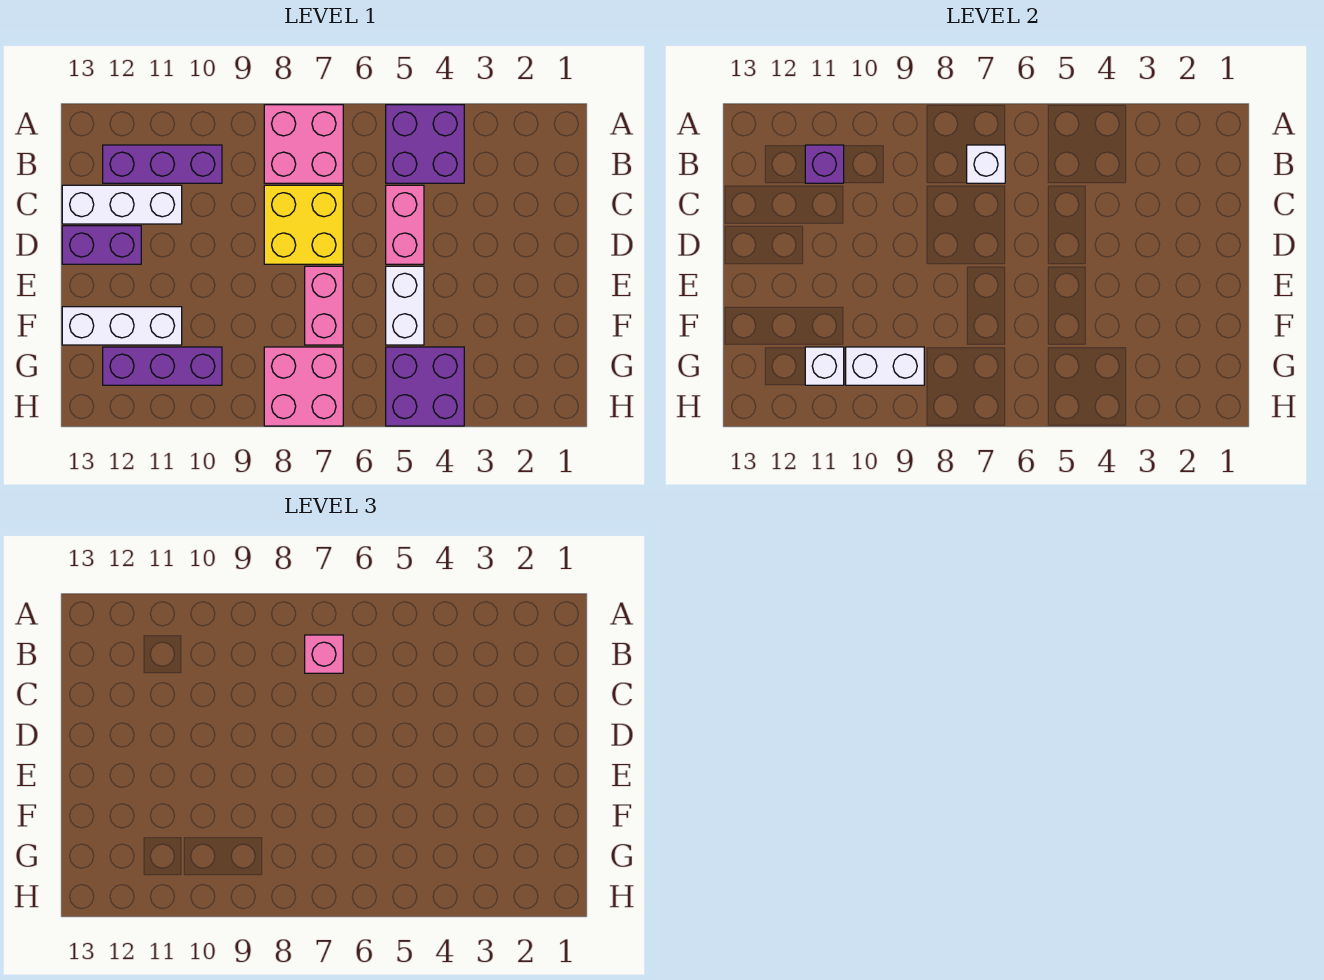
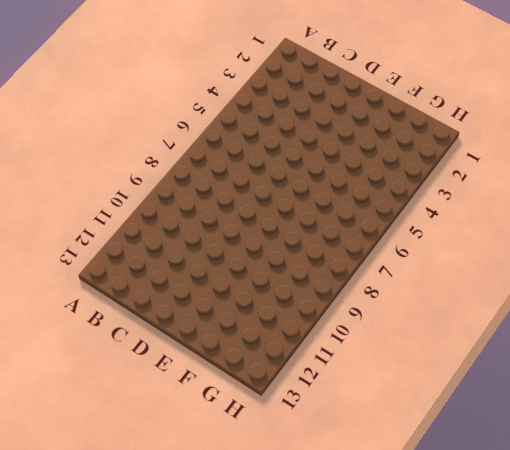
none -> purple 2x2 brick [386,105,464,183]
none -> pink 2x2 brick [264,105,343,183]
none -> purple 1x3 brick [103,145,222,183]

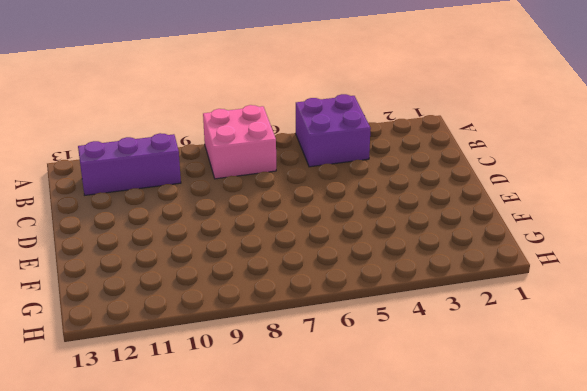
none -> pink 1x2 brick [386,185,424,264]
none -> yellow 2x2 brick [264,185,343,264]
none -> white 1x3 brick [62,185,182,224]

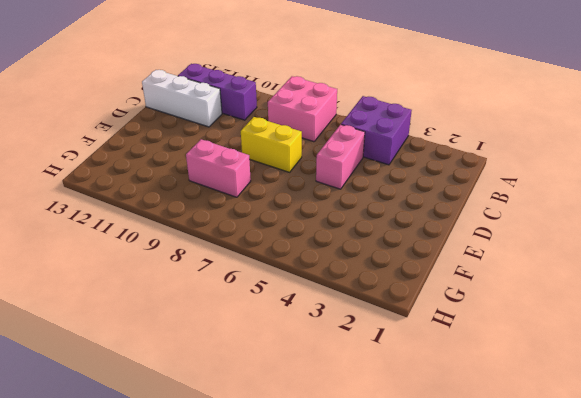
yellow 1x2 brick [241,117,302,172] -> yellow 2x2 brick [264,185,343,264]
pink 1x2 brick [186,139,251,197] -> pink 1x2 brick turned to [305,266,343,345]
none -> purple 1x2 brick [62,226,141,264]
none -> white 1x2 brick [386,266,424,345]
none -> white 1x3 brick [62,307,182,345]

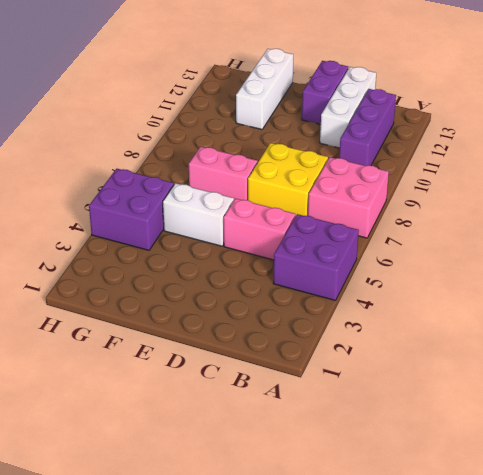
none -> pink 2x2 brick [264,347,343,426]
none -> purple 1x3 brick [103,347,222,385]
none -> white 1x1 brick [967,145,1005,183]

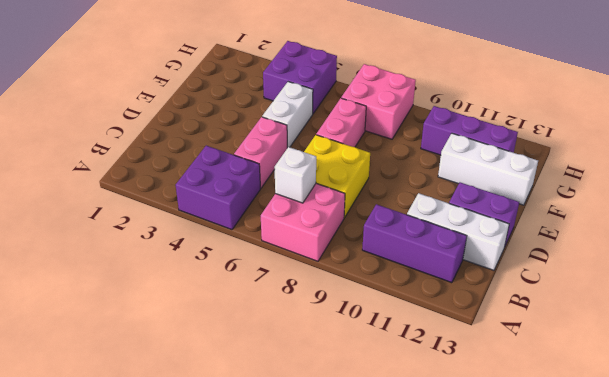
none -> purple 1x1 brick [805,145,844,183]
none -> white 1x2 brick [846,347,924,385]
none -> white 1x1 brick [805,347,844,385]

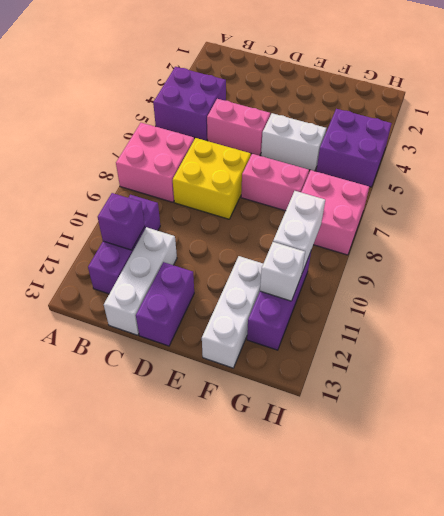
none -> white 1x1 brick [967,145,1005,183]
none -> pink 1x1 brick [305,635,343,673]

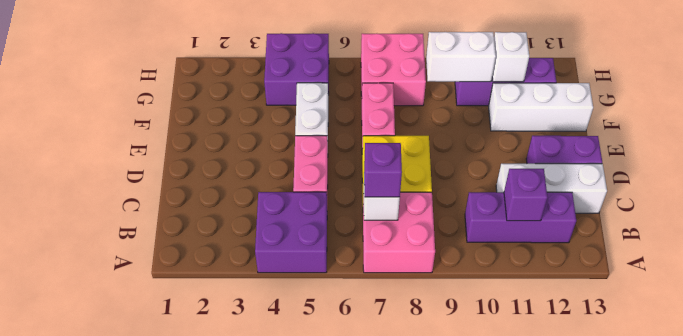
purple 1x1 brick [364,143,402,197] -> pink 1x1 brick [305,635,343,673]

